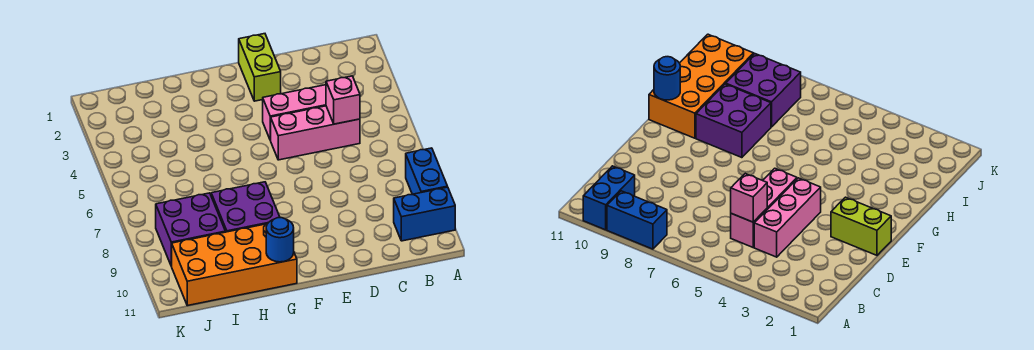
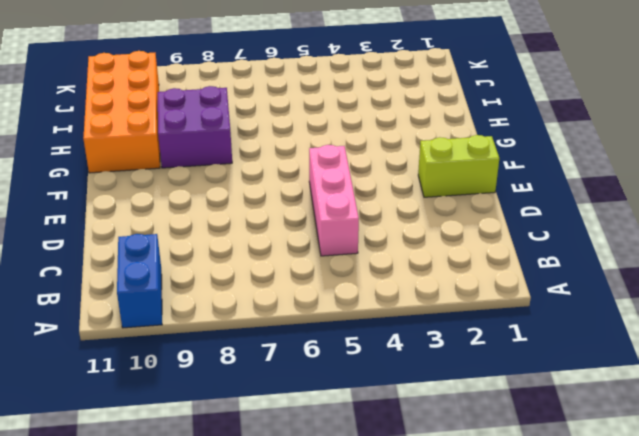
none -> blue 1x2 brick [406,148,448,194]
none -> pink 1x3 brick [263,85,326,140]

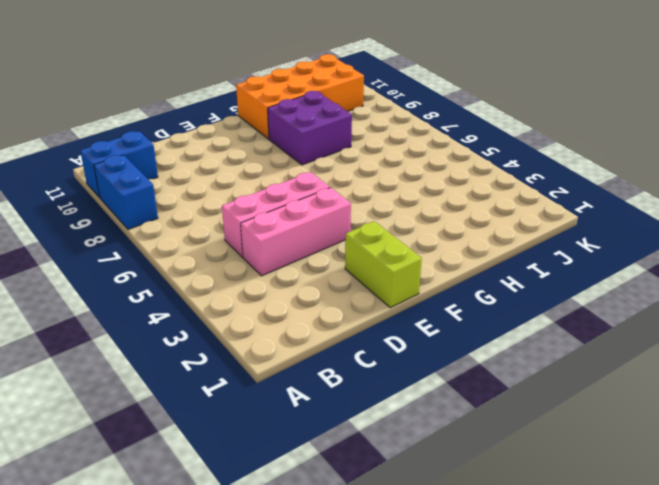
none -> purple 2x2 brick [156,193,225,266]
none -> pink 1x1 brick [326,76,360,124]

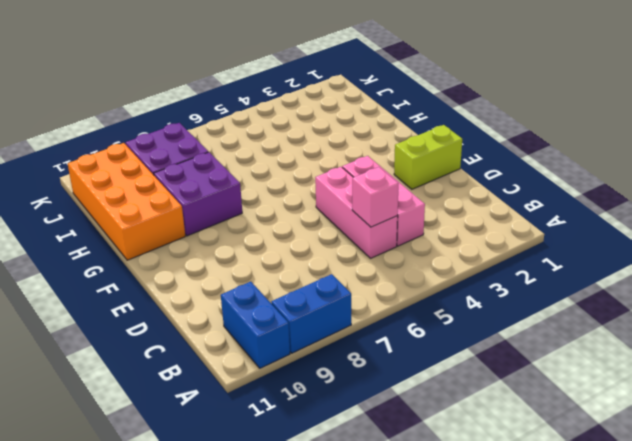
none -> blue 1x1 round brick [266,218,294,262]

